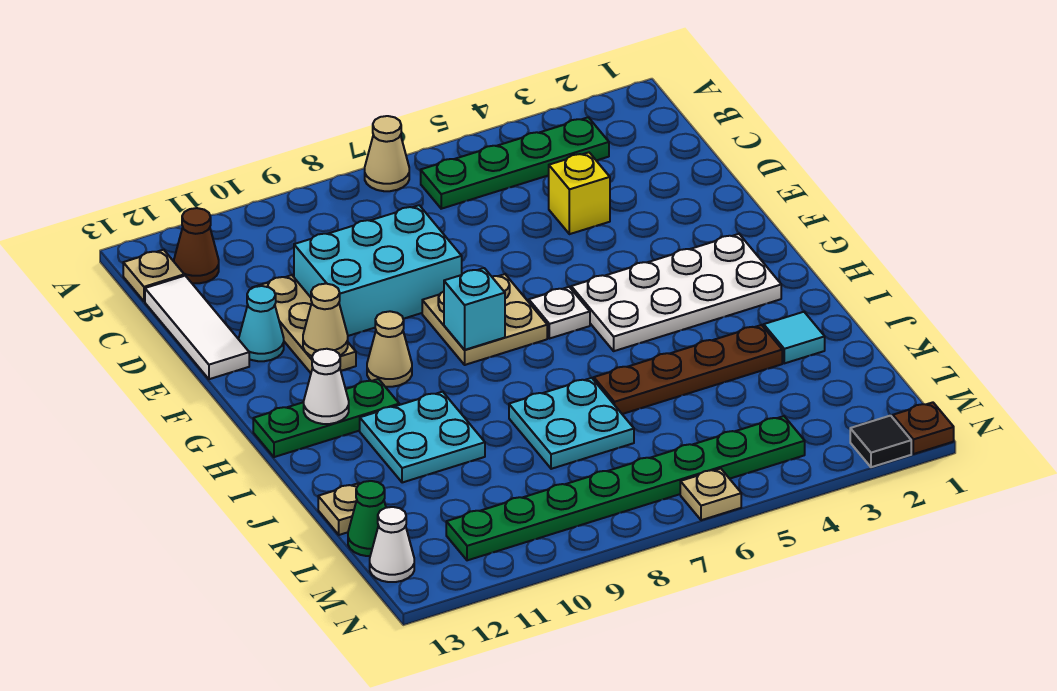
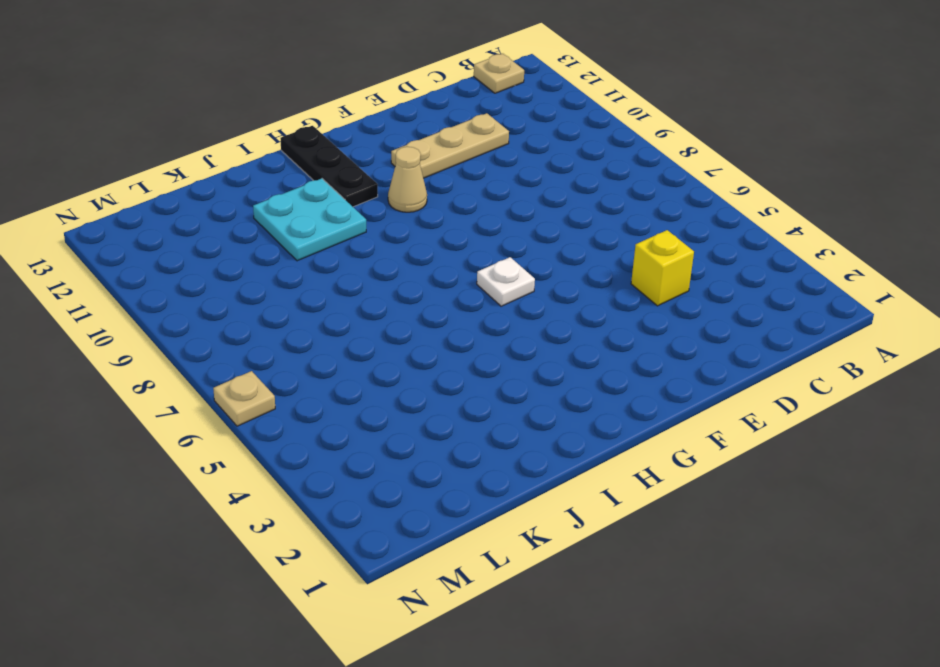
black 1x3 plate [280,126,378,207] -> green 1x3 plate [253,379,399,457]
none -> tan 1x1 cone [365,116,409,191]
none -> green 1x4 plate [421,117,609,209]
none -> brown 1x1 cone [174,208,219,283]

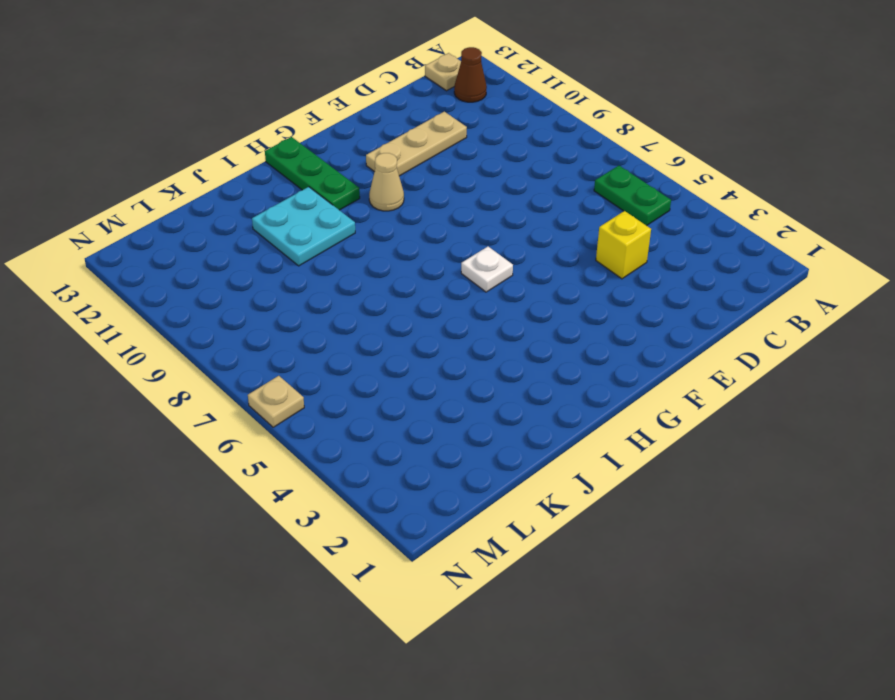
green 1x2 plate [594,166,671,226] -> green 1x4 plate [421,117,609,209]
none -> tan 1x1 cone [365,116,409,191]
none -> white 1x3 tile [145,276,249,379]
none -> cyan 2x3 brick [294,205,462,336]

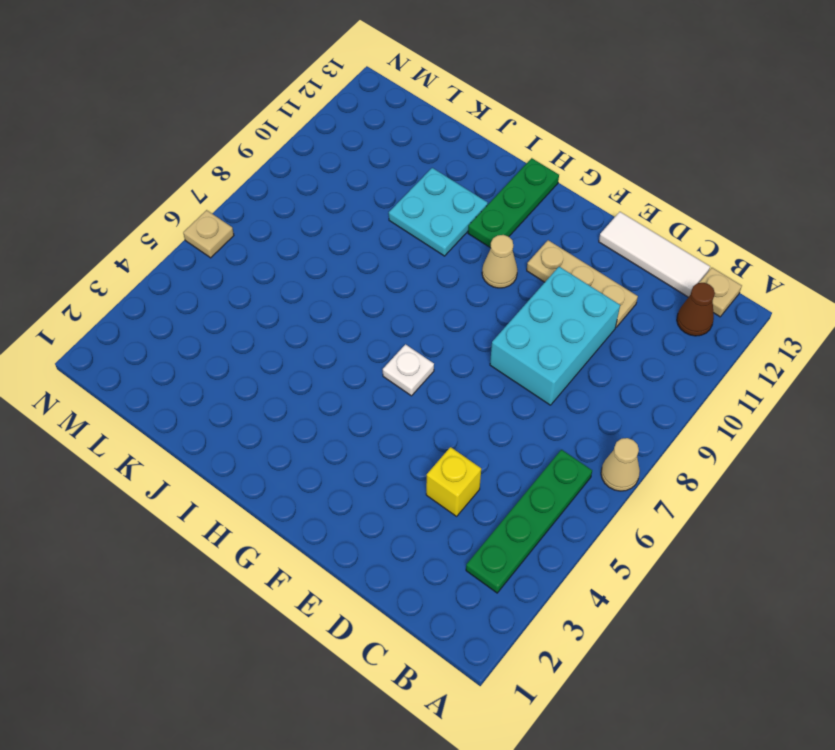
none -> cyan 1x1 cone [239,286,284,361]
none -> tan 2x2 plate [422,274,547,365]
none -> white 2x4 plate [571,234,781,351]

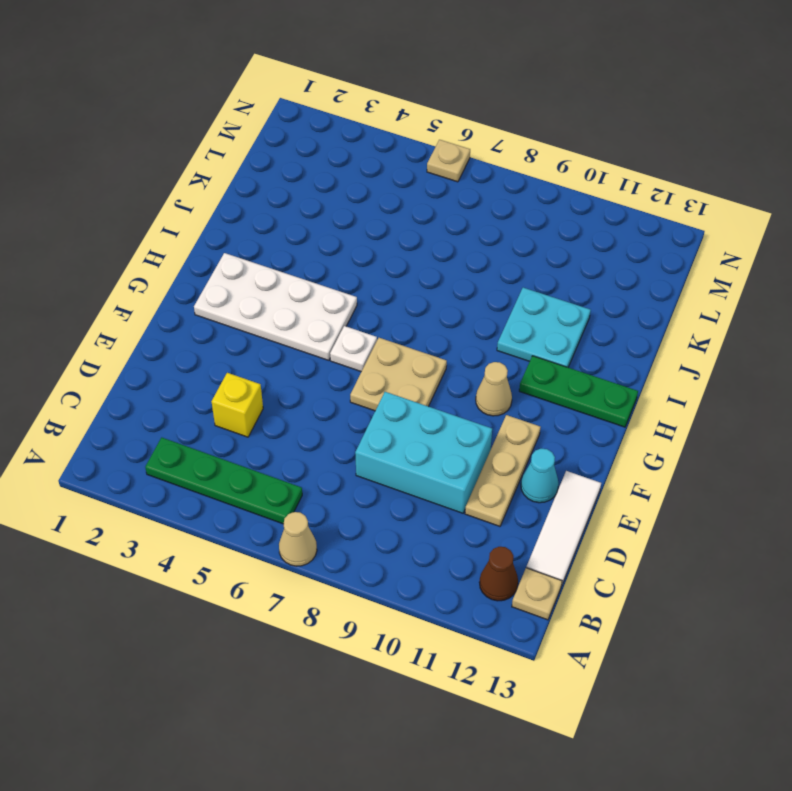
none -> cyan 1x1 tile [764,312,825,363]
none -> brown 1x4 plate [594,325,782,414]
none -> cyan 2x2 plate [509,378,634,469]

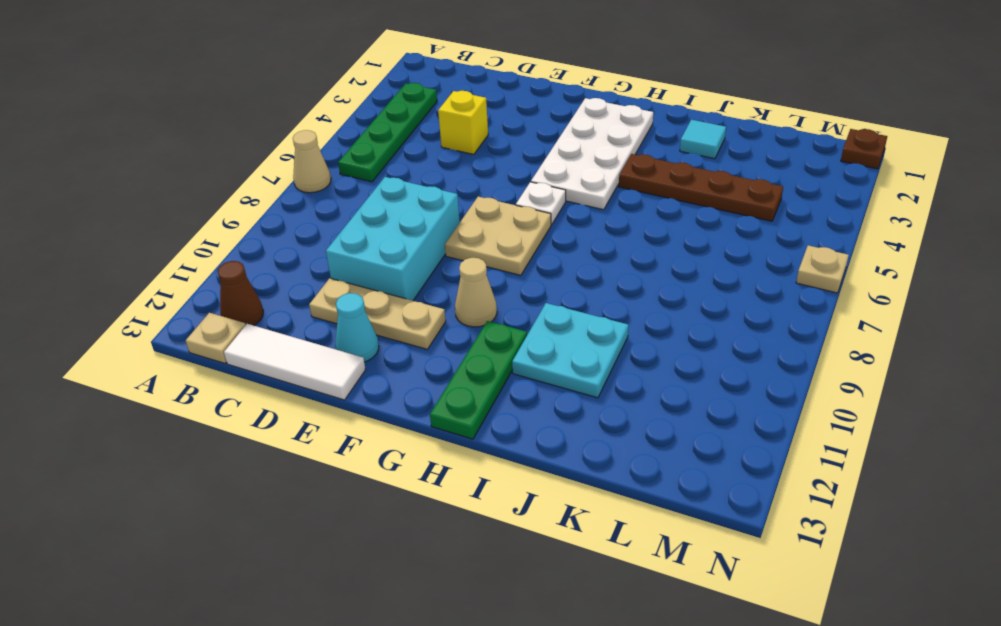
brown 1x4 plate [619,154,783,221] -> brown 1x4 plate turned to [594,325,782,414]
none -> cyan 2x2 plate [509,378,634,469]
none -> tan 1x1 plate [318,483,359,535]
none -> green 1x1 cone [348,481,386,556]

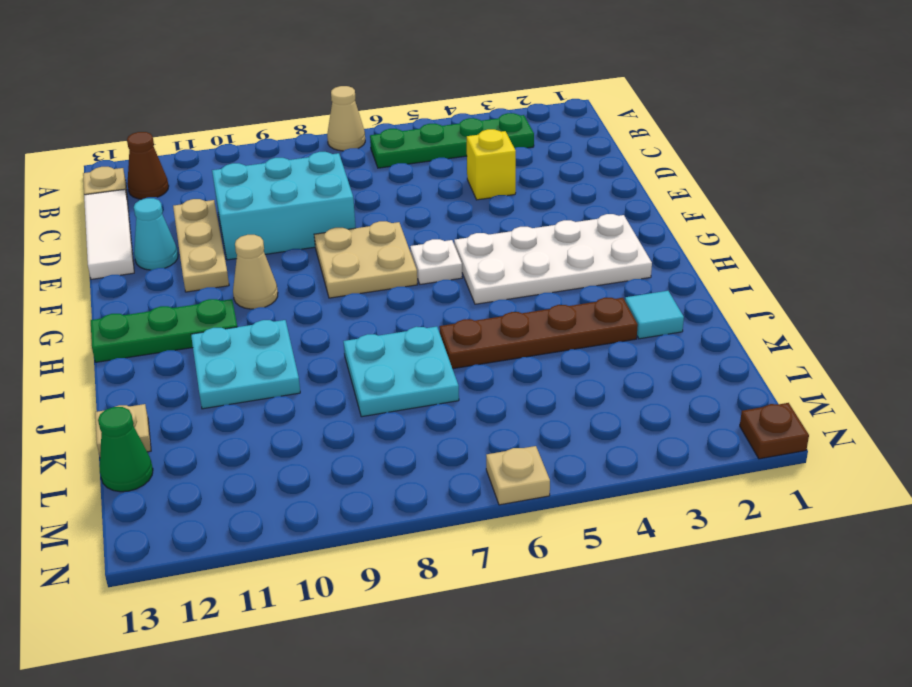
none -> green 1x8 plate [446,416,805,560]
none -> white 1x1 cone [370,507,414,582]
none -> black 1x1 tile [850,416,911,467]

